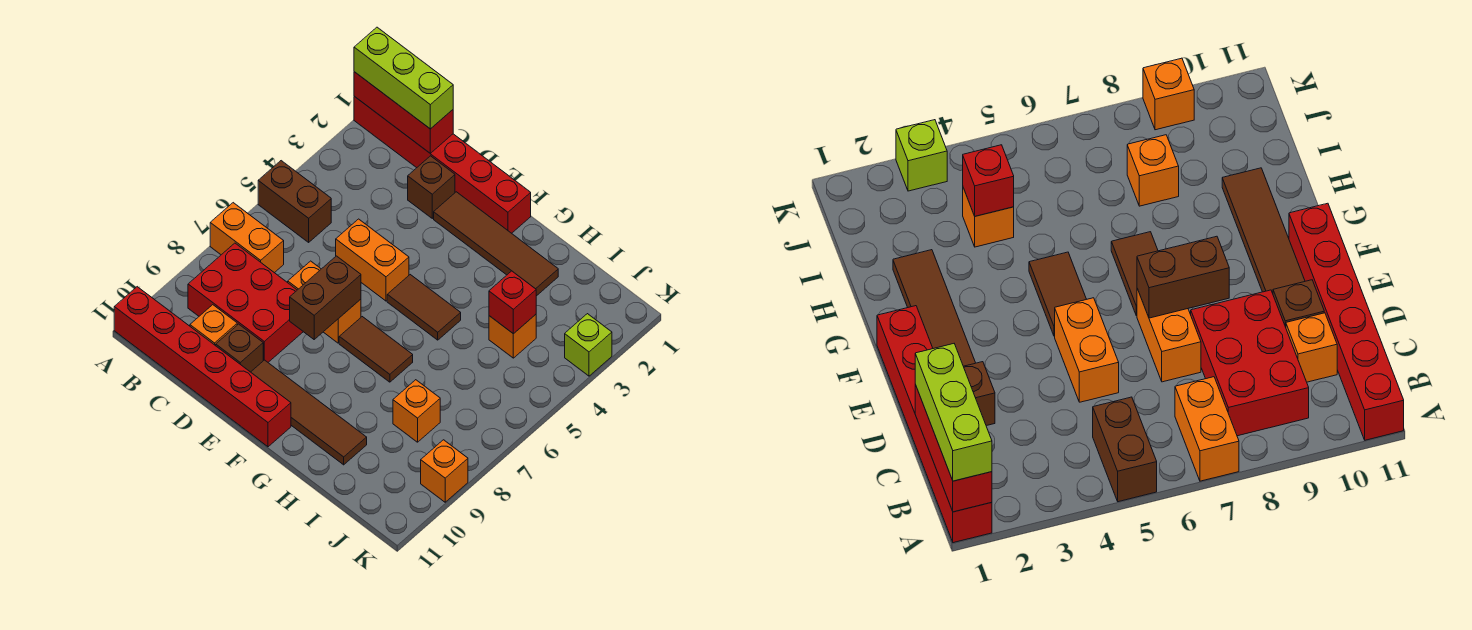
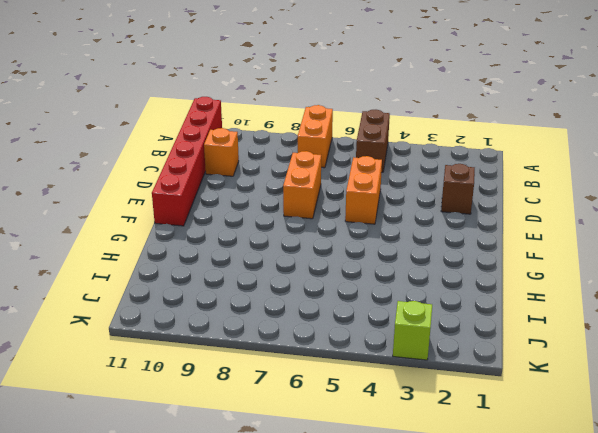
none -> red 1x6 brick [354,96,531,233]
none -> red 2x3 brick [188,243,303,362]
none -> brown 1x1 brick [216,324,263,372]

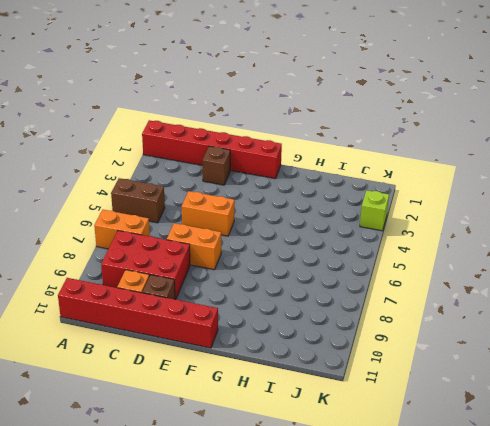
none -> brown 1x4 tile [434,192,558,296]
none -> brown 1x4 tile [251,360,367,465]
none -> brown 1x2 tile [387,275,461,340]

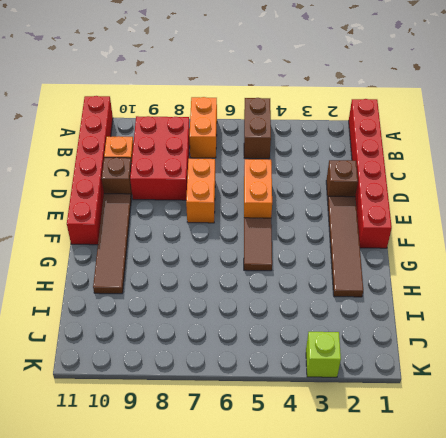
none -> brown 1x2 tile [339,317,413,382]
none -> orange 1x1 brick [489,315,536,358]
none -> orange 1x1 brick [393,380,440,442]

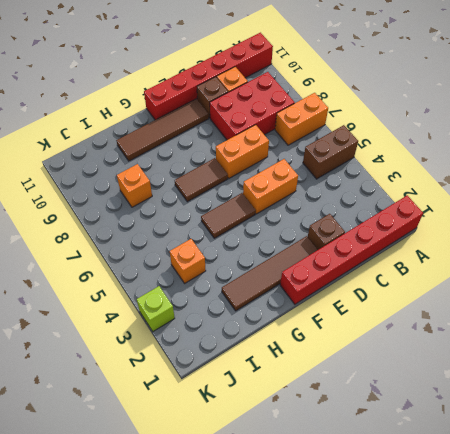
none -> orange 1x1 brick [421,440,468,502]
none -> red 1x3 brick [354,72,453,153]
none -> brown 1x2 brick [290,256,361,339]

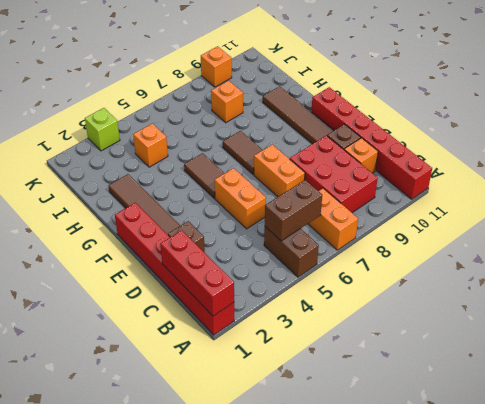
brown 1x2 brick [265,180,322,241] -> brown 1x2 brick moved to [290,256,361,339]
none -> red 1x1 brick [489,271,536,334]
none -> lime 1x3 brick [354,27,453,129]

